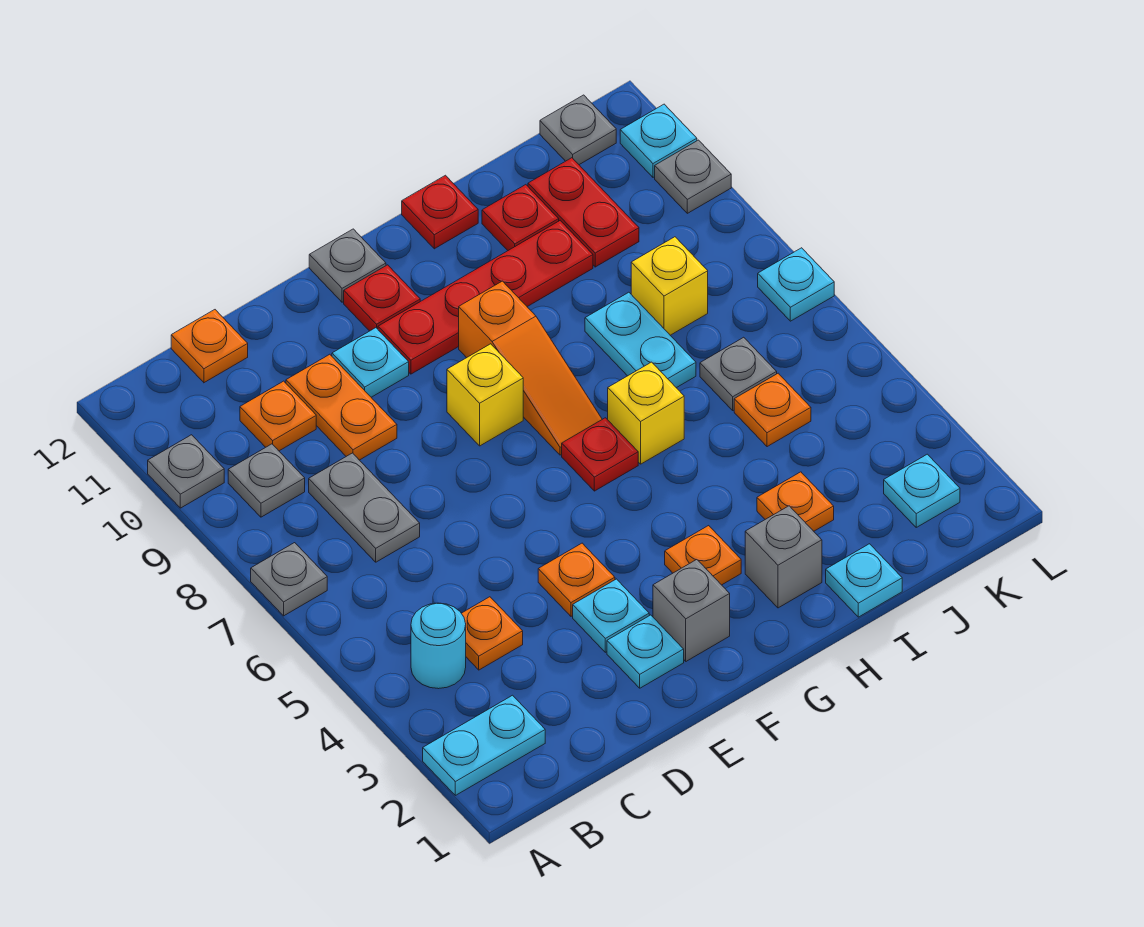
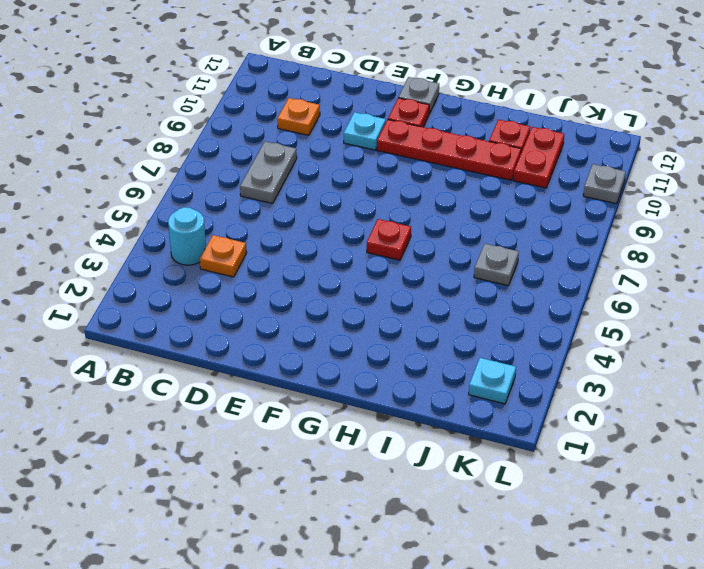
none -> cyan 1x2 plate [423,695,545,795]
none -> grey 1x1 plate [251,543,327,616]
none -> grey 1x1 plate [148,435,224,508]
none -> grey 1x1 plate [228,444,305,517]

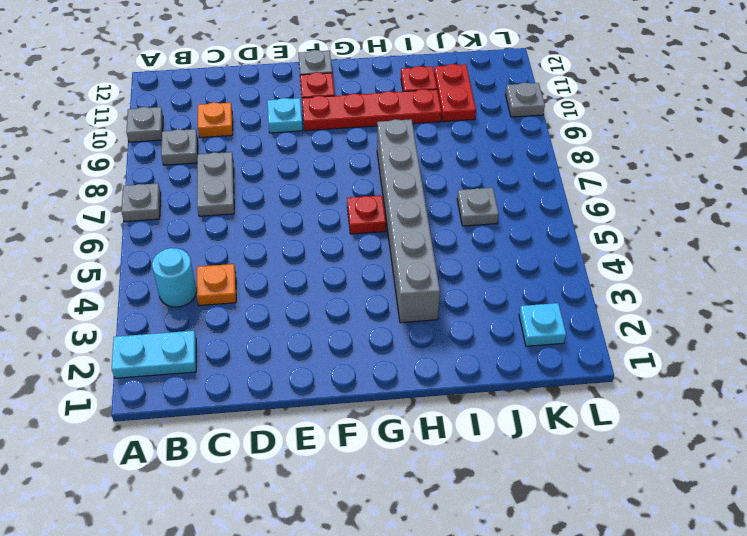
grey 1x6 brick [377,119,440,323] -> yellow 1x1 brick [608,362,684,464]
none -> orange 1x1 plate [171,310,248,383]
none -> orange 1x2 plate [286,354,397,460]
none -> cyan 1x1 plate [607,615,684,688]
none -> cyan 1x1 plate [573,579,649,652]

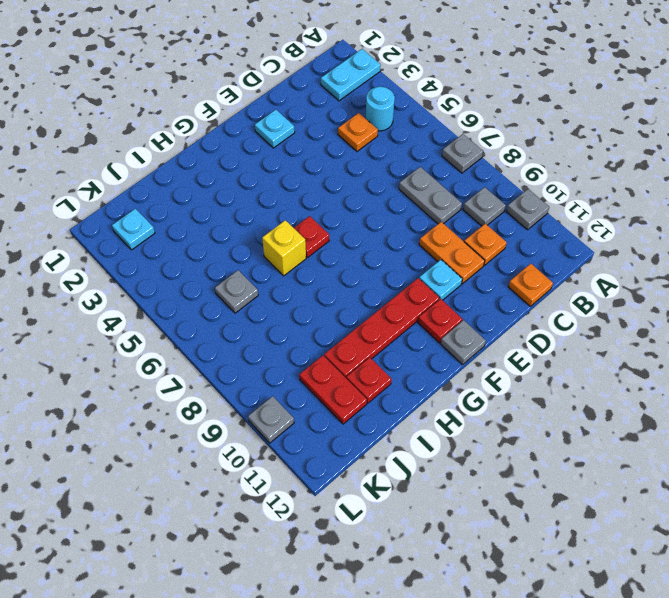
none -> cyan 1x1 plate [573,579,649,652]
none -> orange 1x1 plate [538,543,615,616]
none -> grey 1x1 brick [653,560,730,661]
none -> yellow 1x1 brick [447,344,523,446]

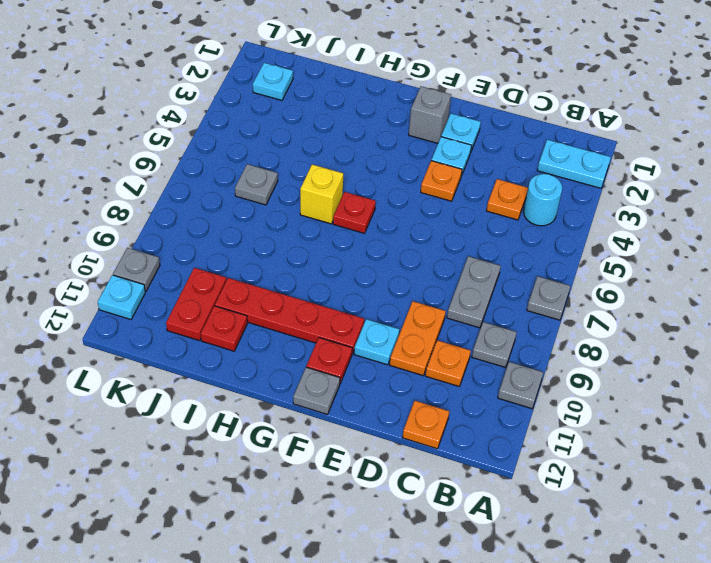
none -> yellow 1x1 brick [447,344,523,446]
none -> orange 1x1 plate [665,526,741,585]
none -> orange 1x3 slope [459,281,602,455]
none -> grey 1x1 brick [745,506,822,608]

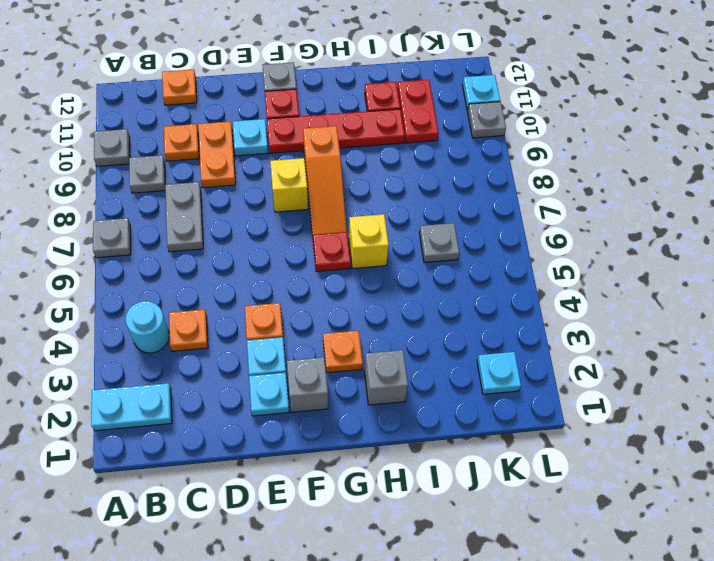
none -> red 1x1 plate [402,175,478,249]
none -> cyan 1x1 plate [826,544,902,617]
none -> orange 1x1 plate [757,472,834,531]
none -> cyan 1x2 plate [585,292,696,388]

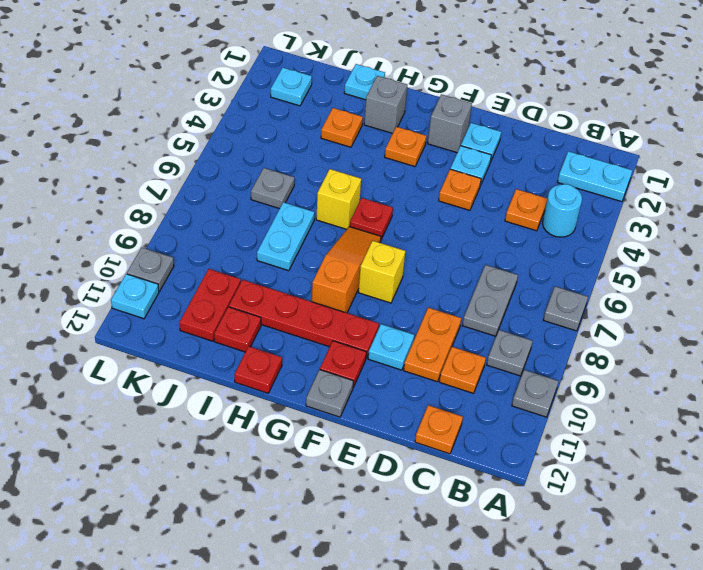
none -> orange 1x1 plate [734,373,811,447]
none -> yellow 1x1 brick [631,237,708,335]
none -> grey 1x1 plate [540,95,616,165]
none -> cyan 1x1 plate [758,248,834,321]

